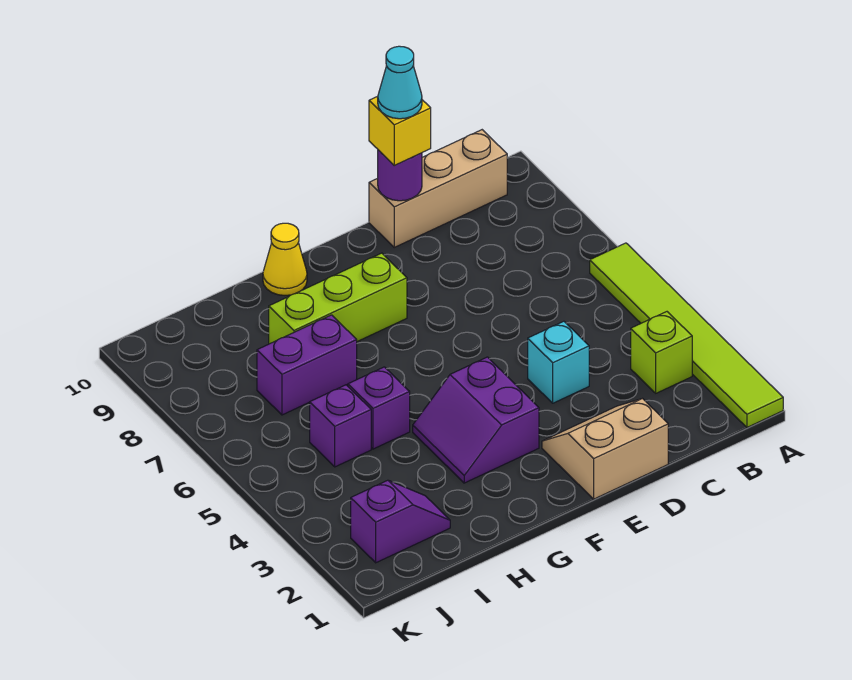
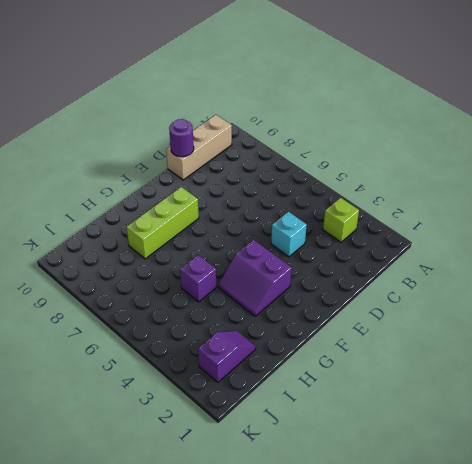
none -> lime 1x6 tile [590,243,783,427]
none -> tan 2x2 slope [542,399,668,499]
none -> yellow 1x1 cone [263,223,307,295]

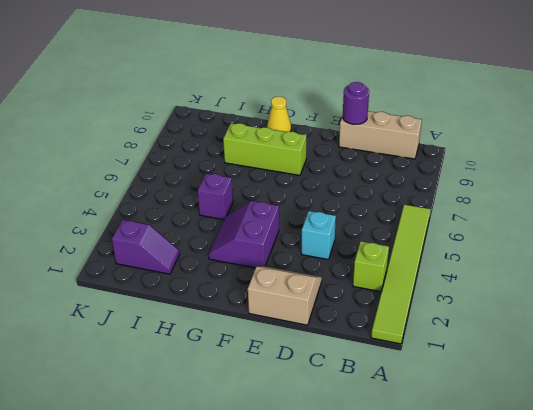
none -> purple 1x2 brick [257,315,357,415]
none -> purple 1x1 brick [310,385,371,467]
none -> yellow 1x1 brick [369,97,431,165]

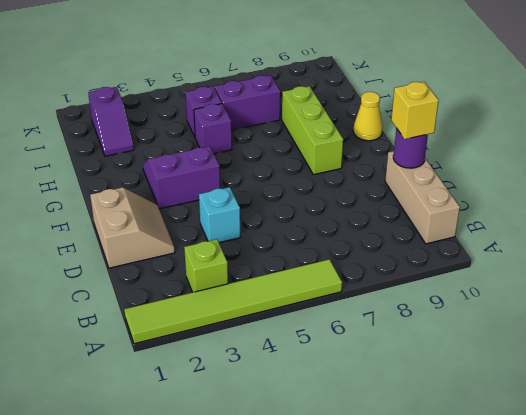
purple 1x2 brick [215,75,280,130] -> purple 1x2 brick turned to [257,315,357,415]
none -> cyan 1x1 cone [378,46,422,119]

